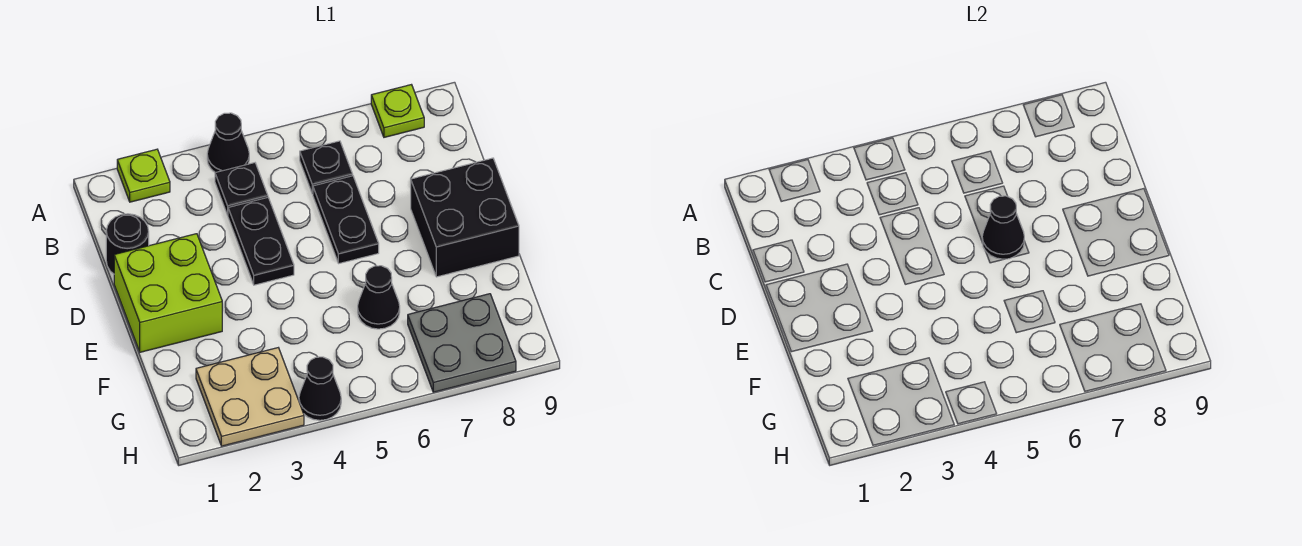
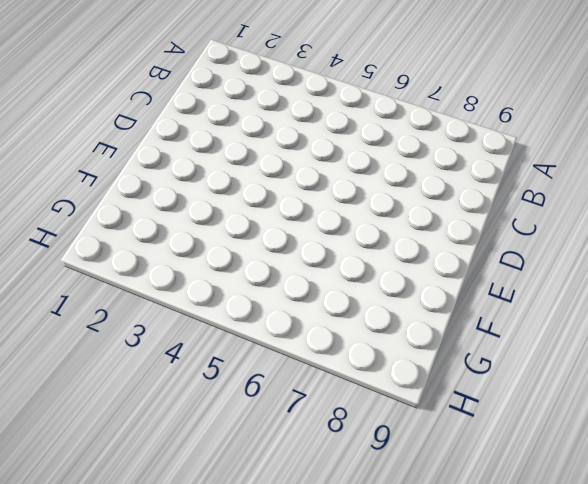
none -> lime 1x1 plate [117,149,170,202]
none -> black 1x1 cone [207,113,249,173]
none -> lime 1x1 plate [371,85,424,137]

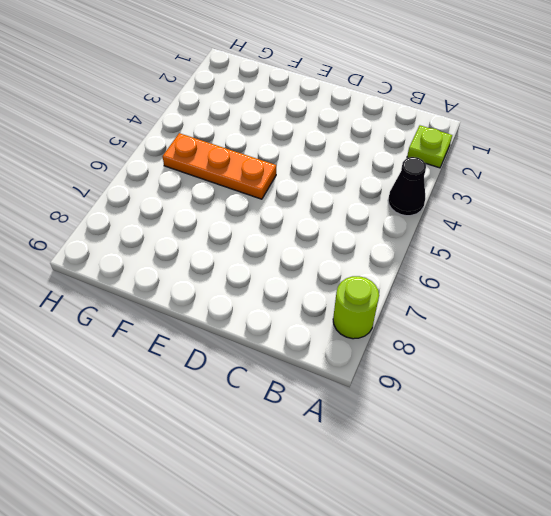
lime 1x1 round brick [333,276,379,339] -> lime 1x1 plate [371,85,424,137]
orange 1x3 plate [162,133,276,199] -> none
none -> black 1x1 plate [215,163,268,215]
none -> black 1x1 plate [300,141,353,194]
none -> black 1x1 round brick [106,214,149,274]

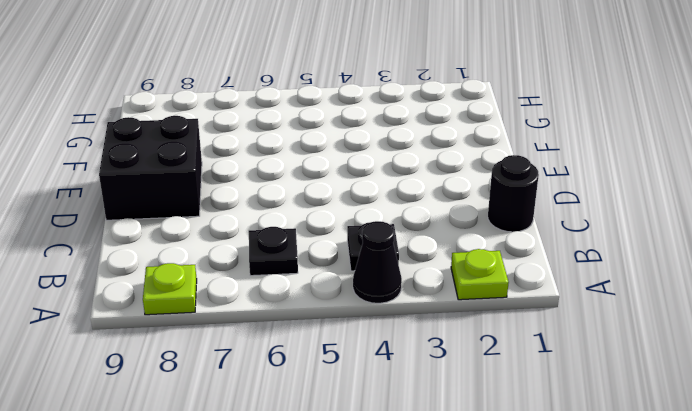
none -> black 1x2 plate [228,198,294,285]
none -> black 1x2 plate [313,176,379,263]
none -> lime 2x2 brick [114,234,222,352]

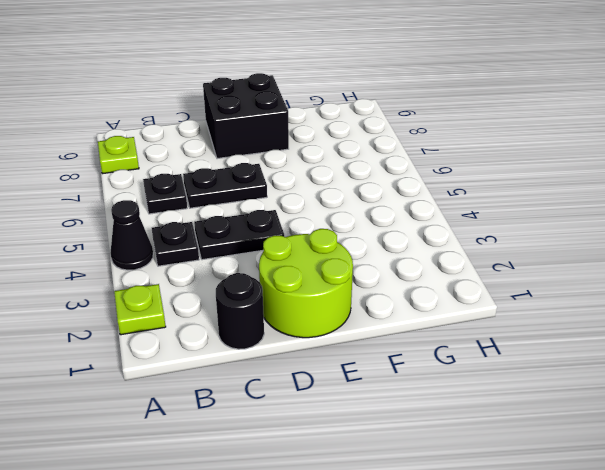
lime 2x2 round brick [259,229,353,338] -> lime 2x2 brick [114,234,222,352]
none -> black 1x1 cone [358,266,400,329]
none -> tan 2x2 plate [196,348,304,446]
none -> grey 2x2 plate [408,294,516,392]

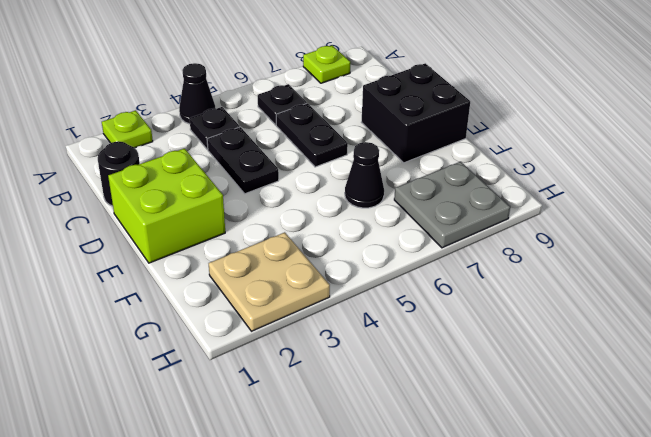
none -> black 1x1 cone [299,357,341,420]
none -> black 1x1 cone [982,196,1024,259]

